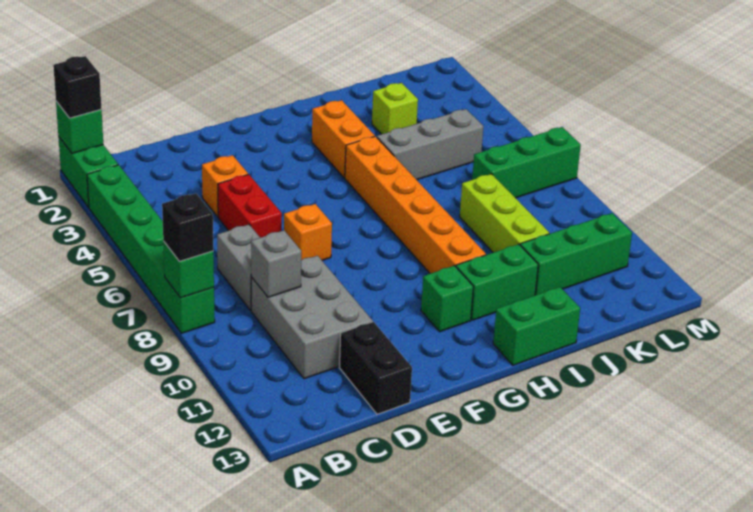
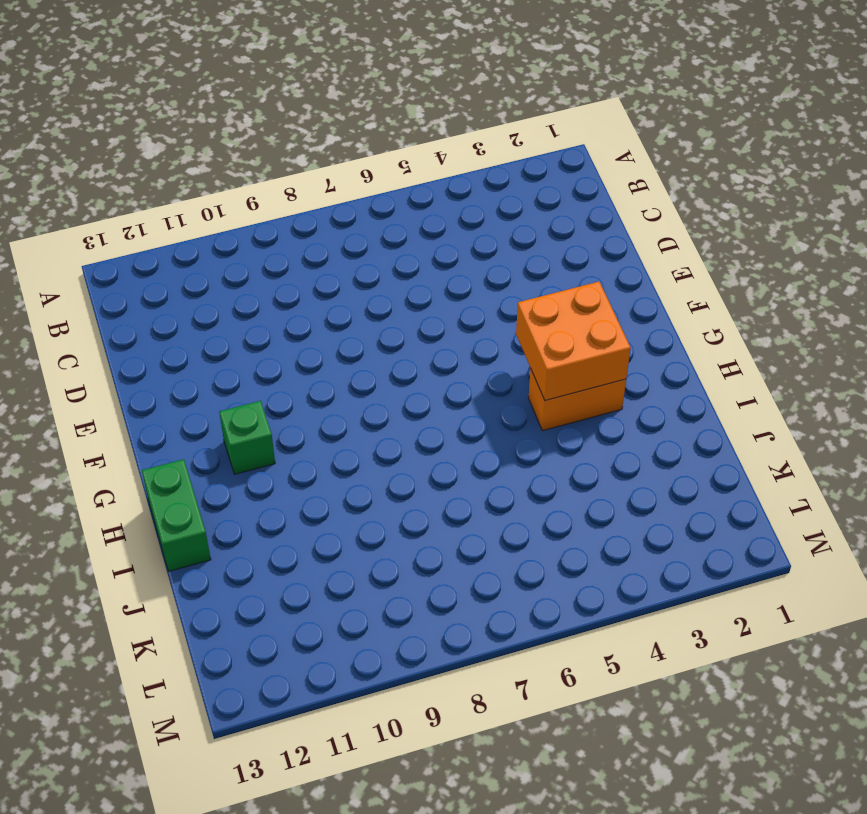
orange 2x2 brick [516,282,631,401] -> none
none -> green 1x2 brick [58,136,118,208]
none -> green 1x6 brick [87,165,215,333]
none -> grey 1x2 brick [217,225,260,310]

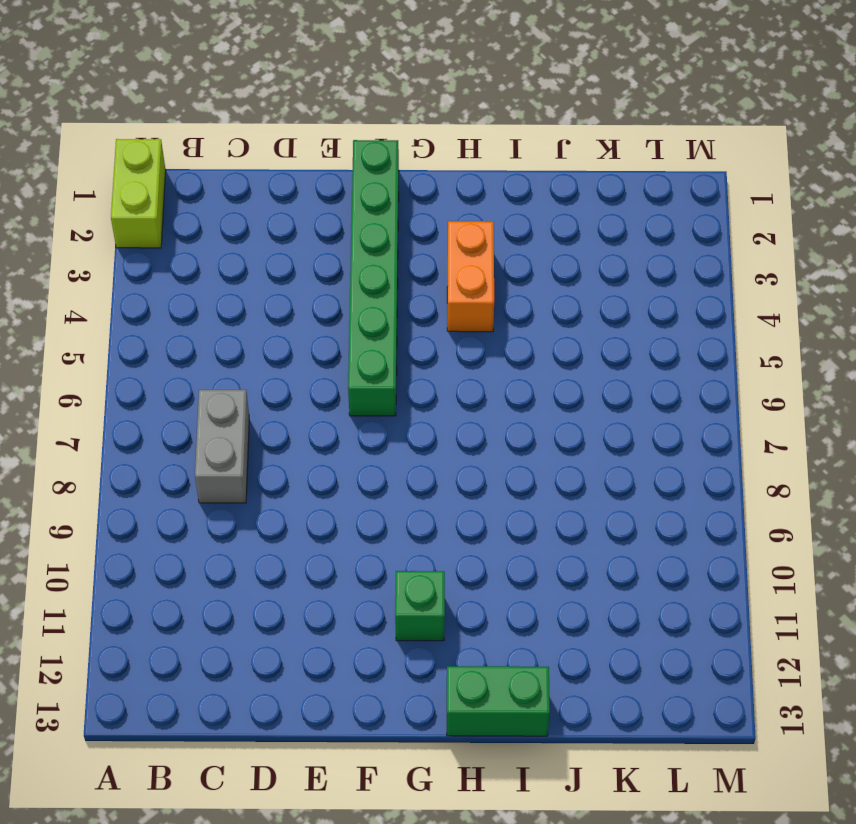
lime 1x2 brick [111,139,166,248] -> green 1x2 brick [58,136,118,208]
green 1x6 brick [348,140,399,416] -> green 1x6 brick moved to [87,165,215,333]
none -> grey 2x3 brick [251,256,373,379]
none -> orange 1x1 brick [202,155,248,217]
none -> red 1x2 brick [218,174,282,238]

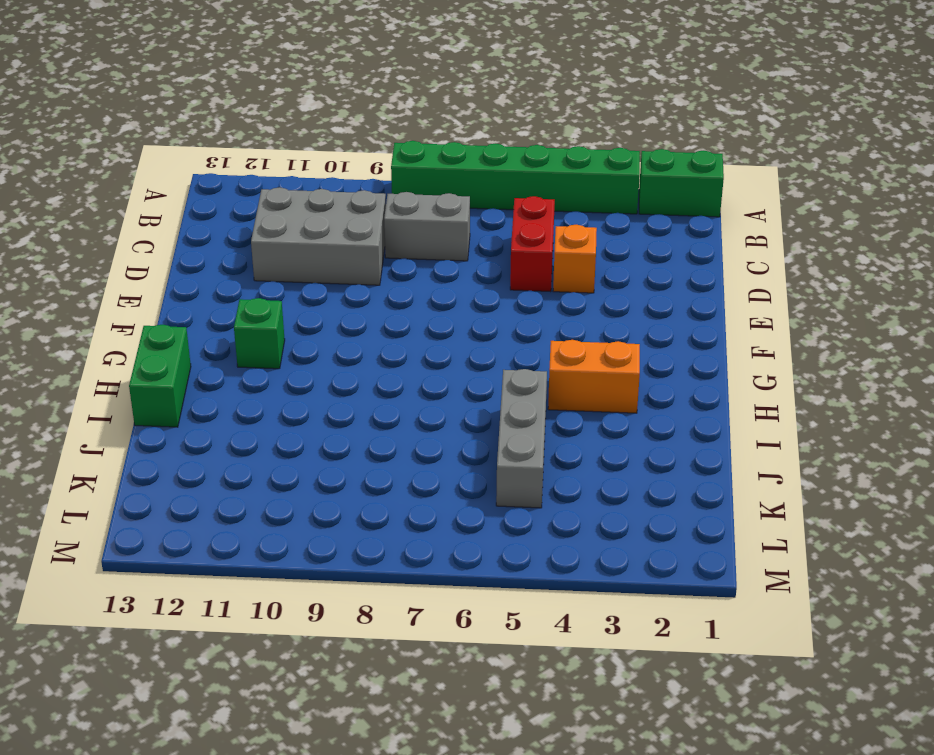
red 1x2 brick [510,196,555,292] -> red 1x2 brick turned to [218,174,282,238]
none -> black 1x2 brick [339,322,412,414]
none -> orange 1x1 brick [284,204,332,260]
none -> orange 1x6 brick [345,136,486,274]

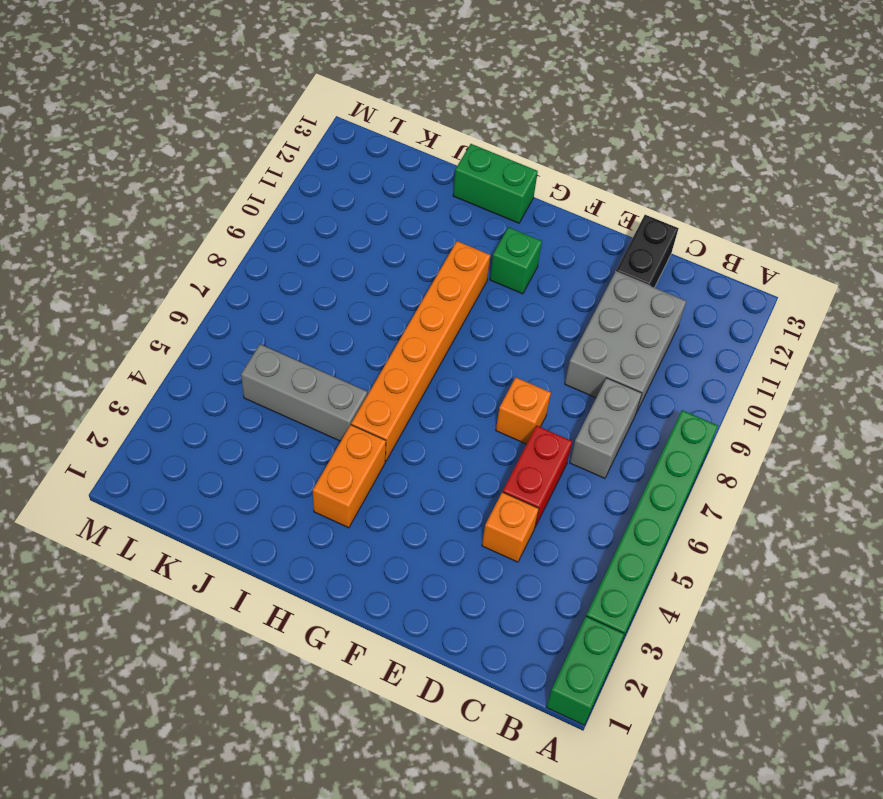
none -> green 1x2 brick [456,244,538,320]
none -> lime 1x1 brick [372,83,418,134]
none -> lime 1x3 brick [460,174,549,253]

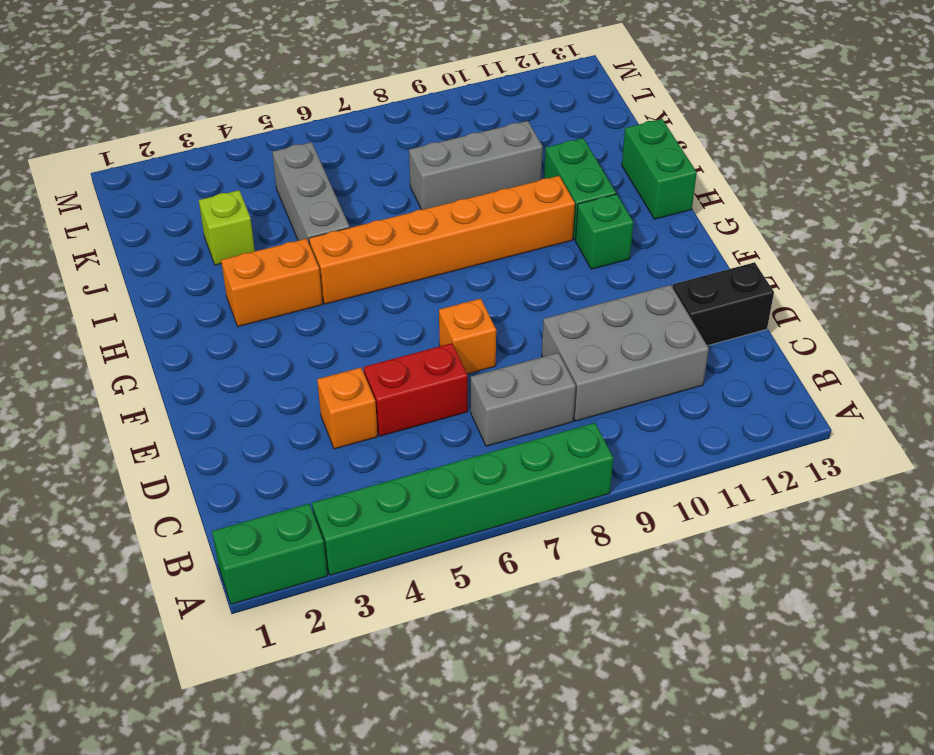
grey 1x3 brick [409,121,543,210] -> lime 1x3 brick [460,174,549,253]
none -> green 1x3 brick [520,213,632,295]
none -> green 1x3 brick [472,127,581,198]
none -> green 1x1 brick [56,101,103,153]

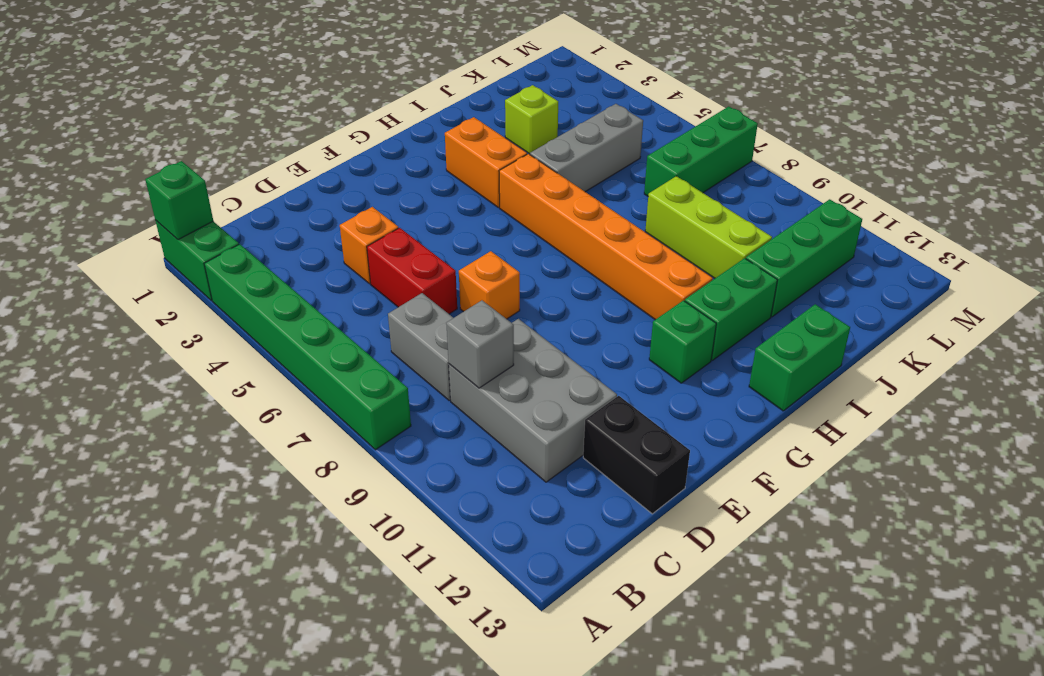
none -> green 1x1 brick [163,241,214,298]
none -> black 1x1 brick [53,56,101,118]
none -> black 1x1 brick [162,193,213,261]

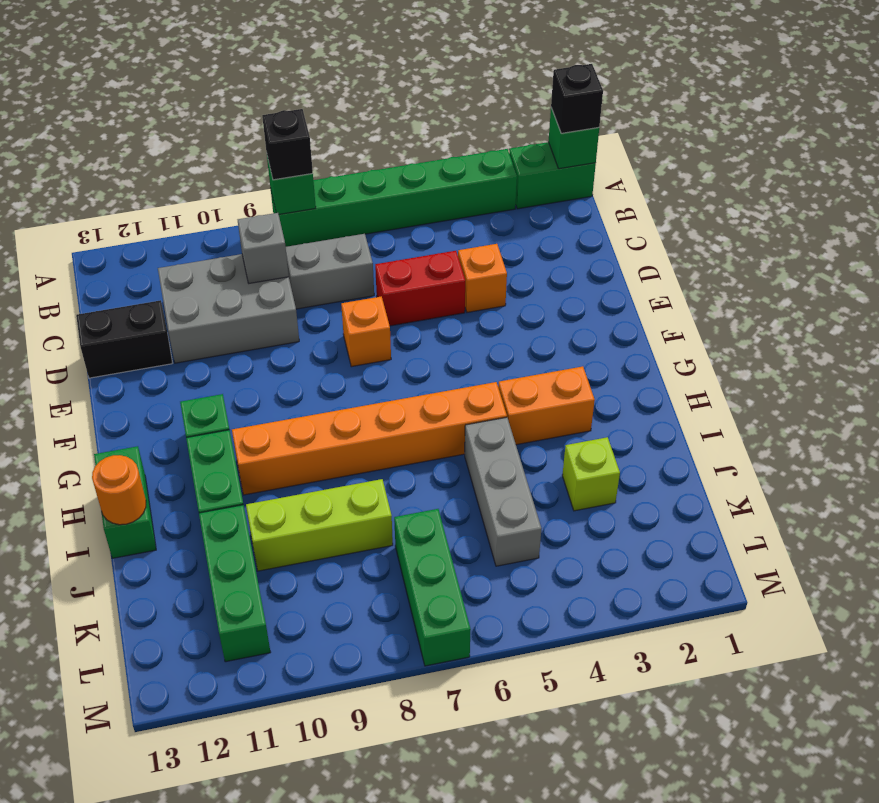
orange 1x1 round brick [92,455,146,525] -> none

